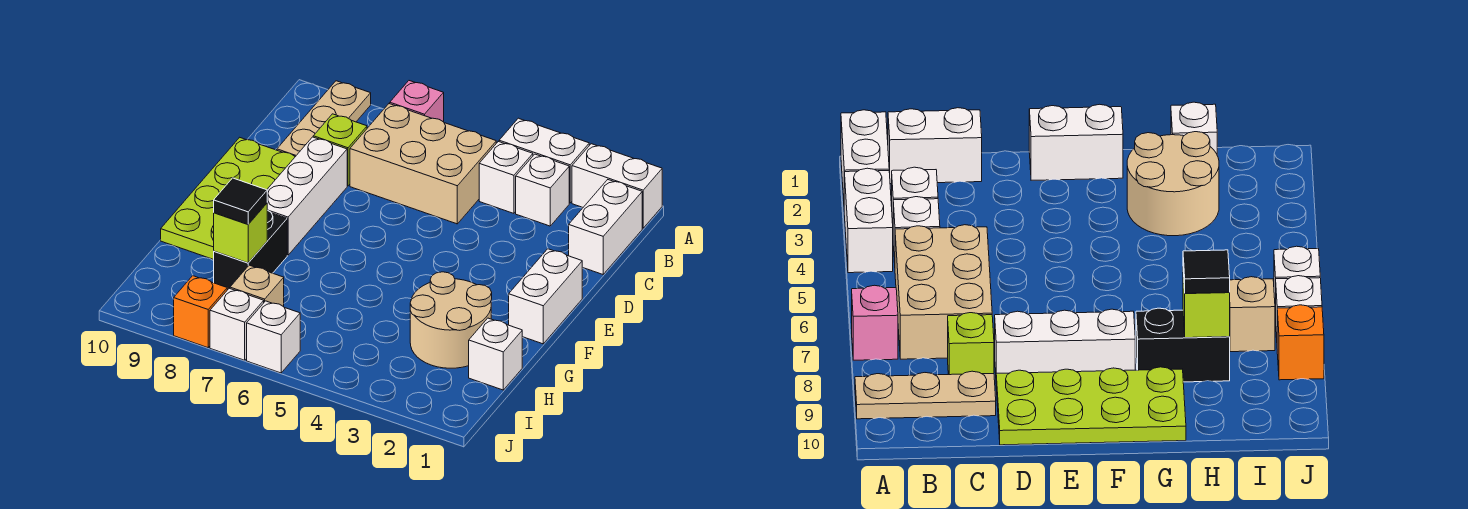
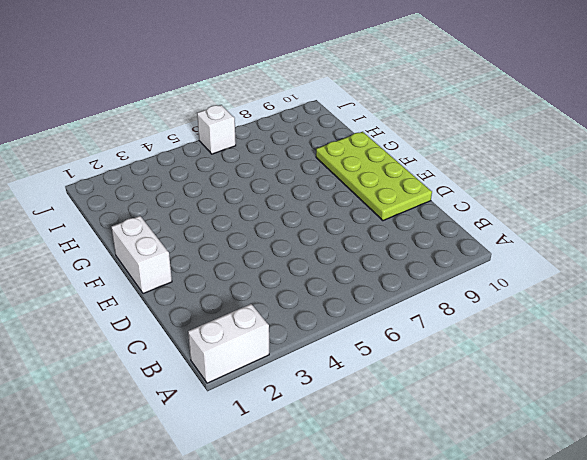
none -> white 1x2 brick [499,118,589,203]
none -> pink 1x1 brick [390,81,444,122]
none -> tan 1x3 plate [277,81,371,157]

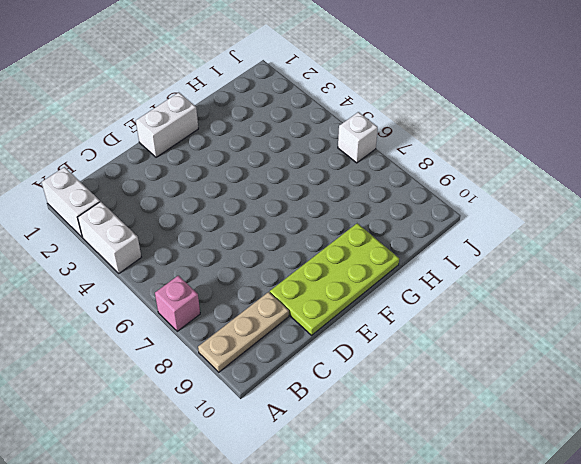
none -> white 1x2 brick [569,180,642,274]
none -> white 1x1 brick [516,154,569,226]
none -> white 1x1 brick [479,141,533,213]

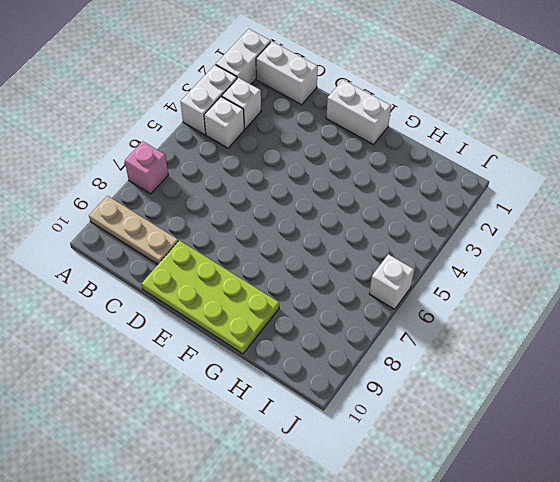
none -> tan 2x3 brick [350,104,496,224]
none -> lime 1x1 brick [313,114,367,186]
none -> white 1x3 brick [267,137,347,255]

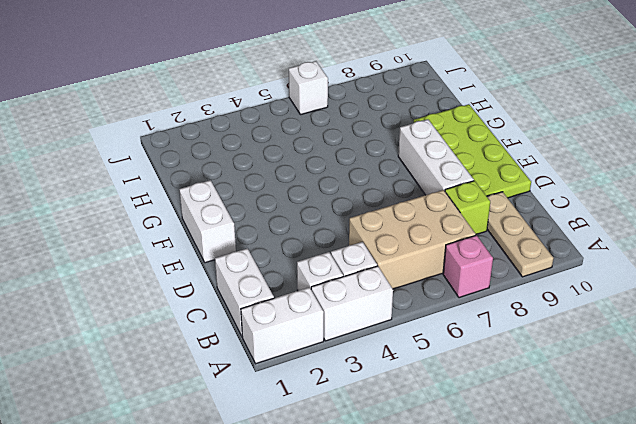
none -> tan 2x2 round brick [410,272,492,368]
none -> black 1x2 brick [214,210,287,290]
none -> white 1x1 brick [469,318,522,390]

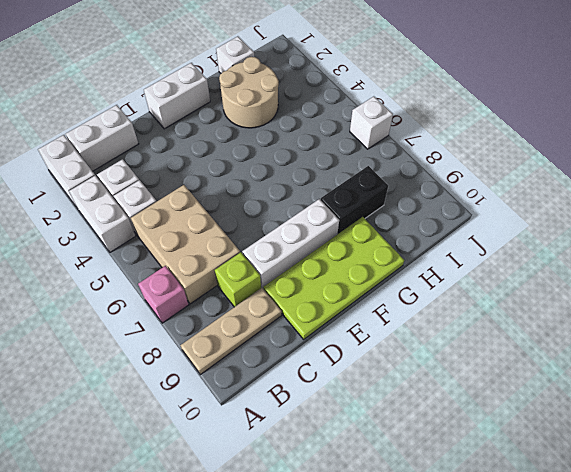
none -> tan 1x1 brick [230,265,284,307]
none -> white 1x1 brick [210,288,264,360]
none -> orange 1x1 brick [174,276,227,348]

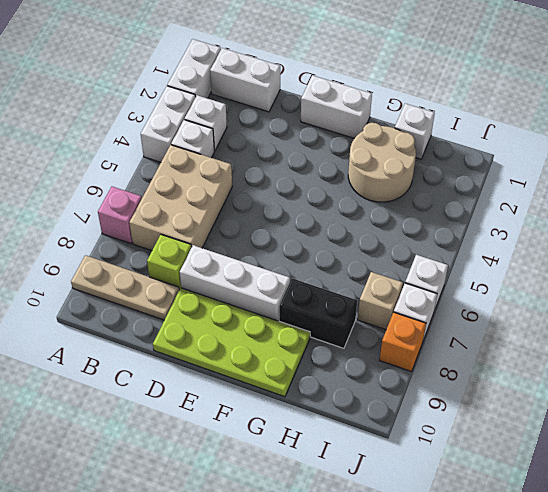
none -> lime 1x1 brick [214,203,267,263]
none -> black 1x1 tile [214,178,267,224]

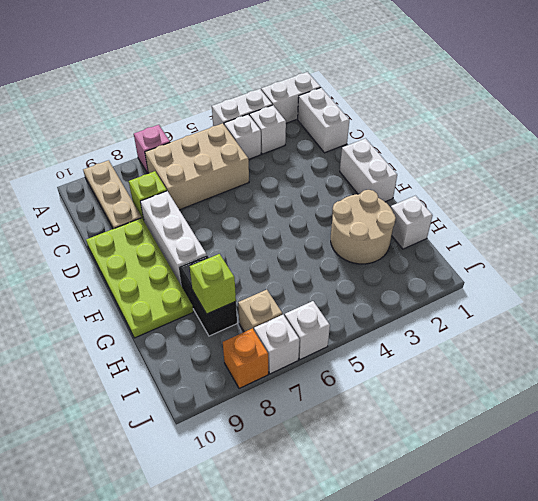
none -> black 1x1 tile [214,178,267,224]

